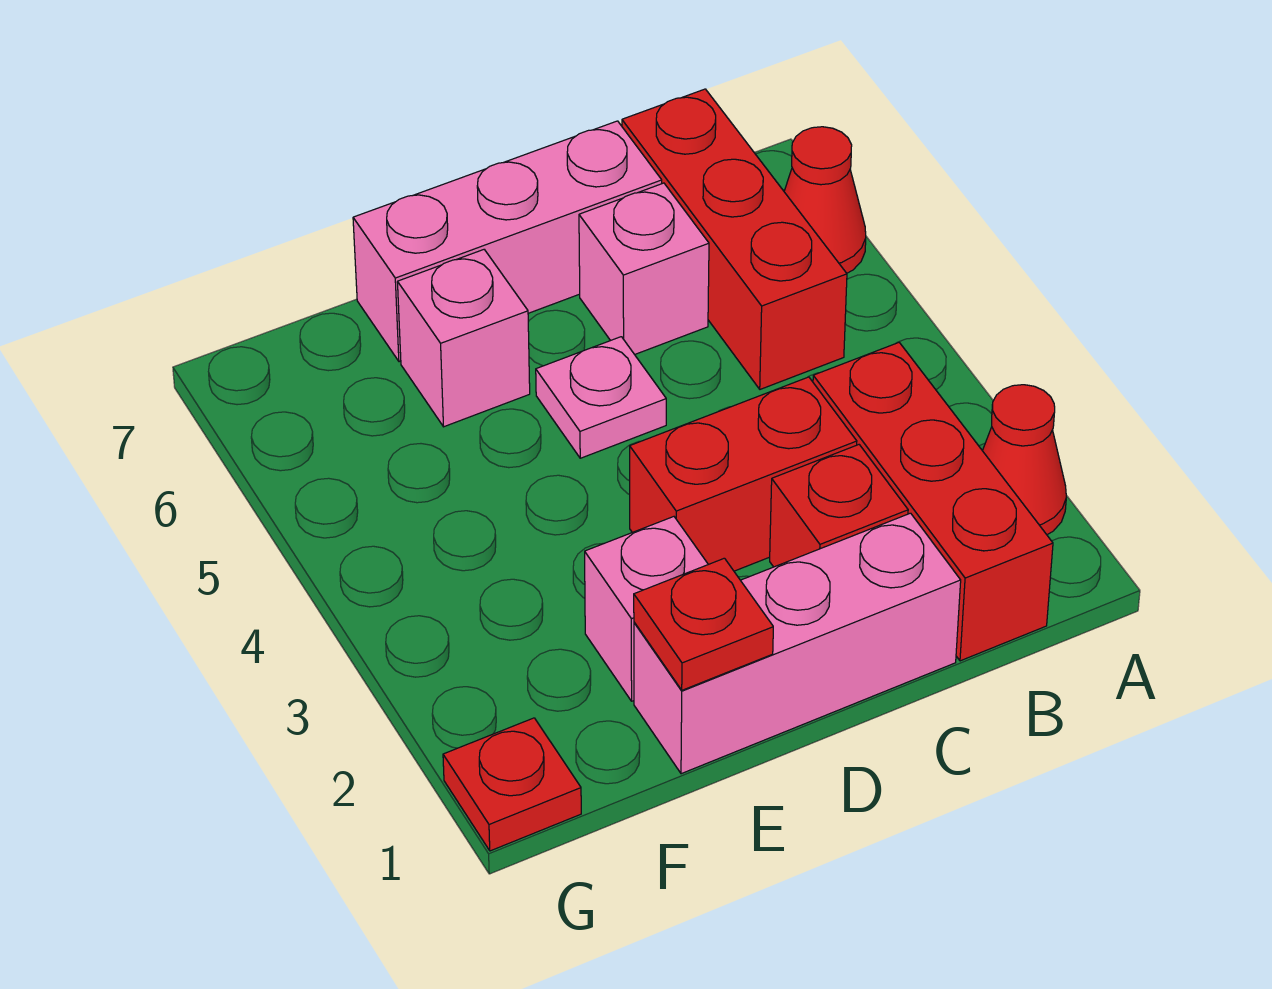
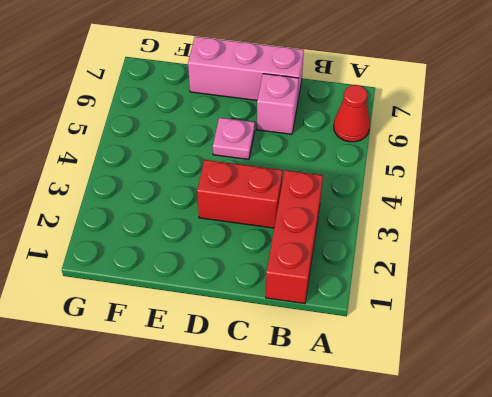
none -> red 1x1 cone [982,385,1066,535]
none -> red 1x3 brick [622,89,847,389]
none -> pink 1x3 brick [634,513,961,774]

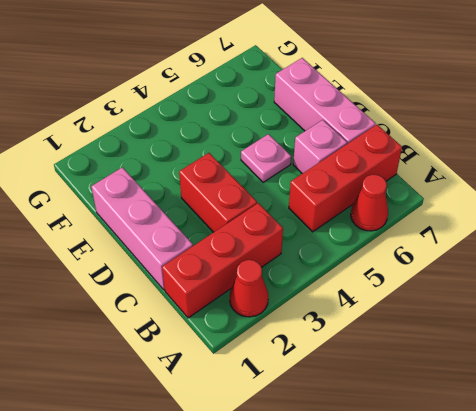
none -> red 1x1 brick [770,445,908,567]
none -> pink 1x1 brick [585,517,708,701]
none -> pink 1x1 brick [398,250,530,427]

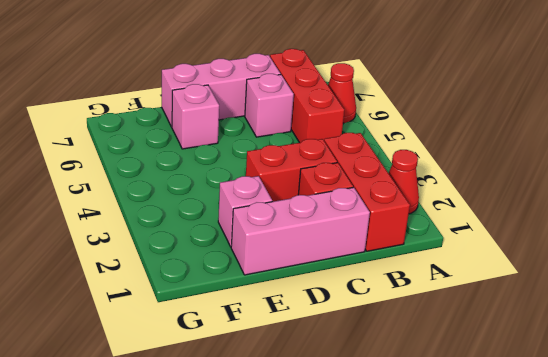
none -> pink 1x1 plate [536,337,666,458]
none -> red 1x1 plate [443,718,581,851]
none -> red 1x1 plate [634,558,773,690]

